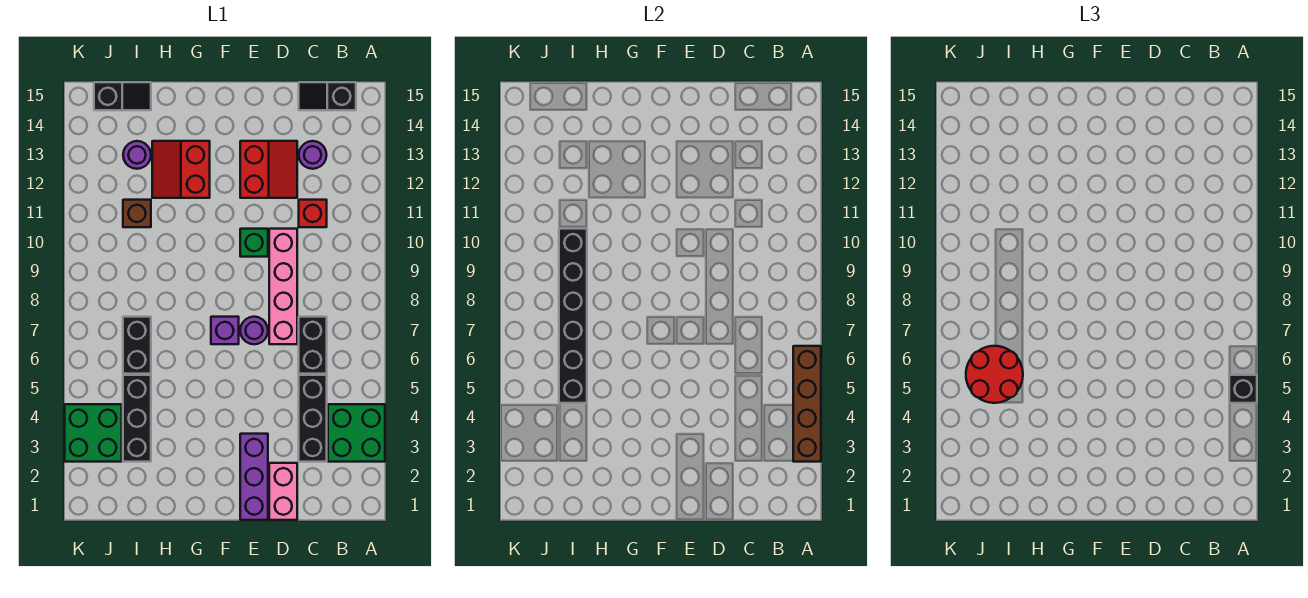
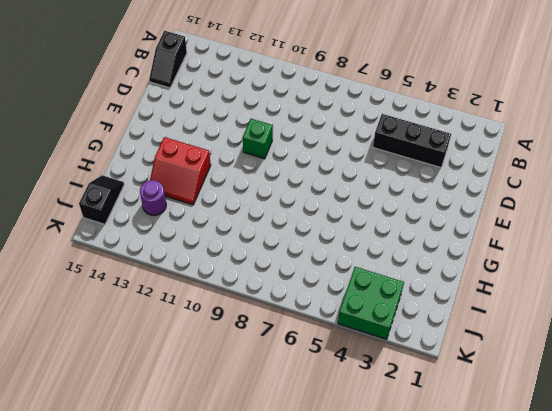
none -> green 2x2 brick [328,404,385,462]
none -> black 1x2 brick [299,317,327,374]
none -> red 1x1 brick [299,200,327,227]

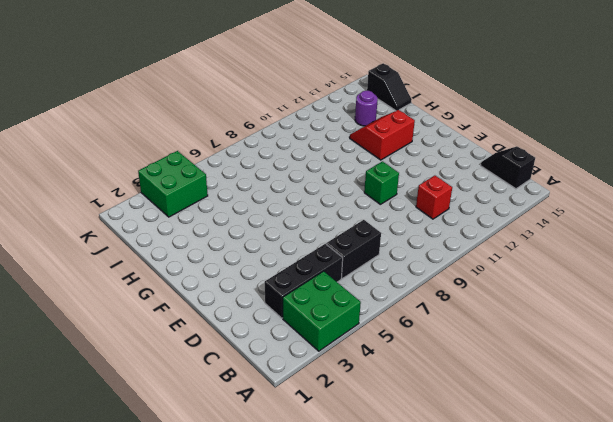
none -> purple 1x1 round brick [299,141,327,169]
none -> pink 1x2 brick [269,463,297,520]
none -> pink 1x4 brick [269,229,297,344]

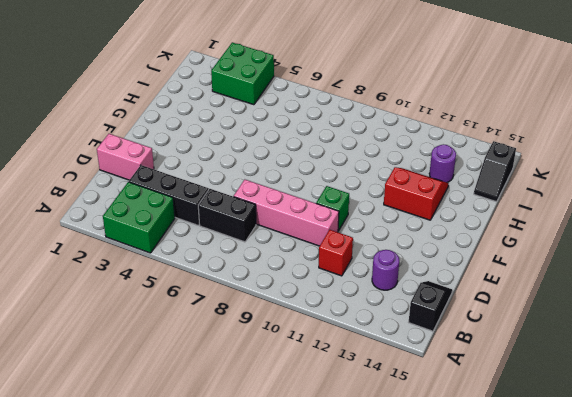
none -> red 2x2 slope [240,141,297,198]
none -> purple 1x3 brick [240,434,268,520]
none -> purple 1x1 round brick [240,317,268,344]

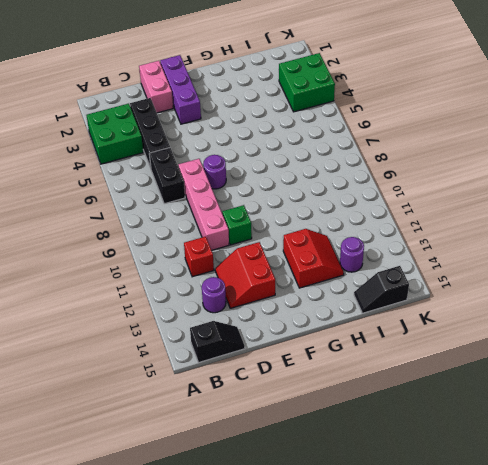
none -> purple 1x1 brick [211,317,239,344]
none -> black 1x3 brick [123,375,151,462]
none -> black 1x2 brick [123,317,151,374]

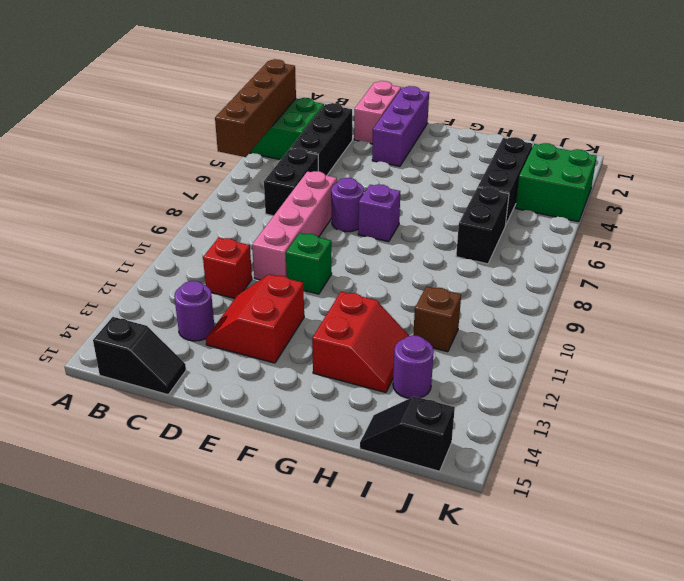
none -> black 1x6 brick [559,229,587,403]
none -> black 1x1 brick [1229,375,1257,403]
none -> red 2x2 round brick [966,346,1023,403]

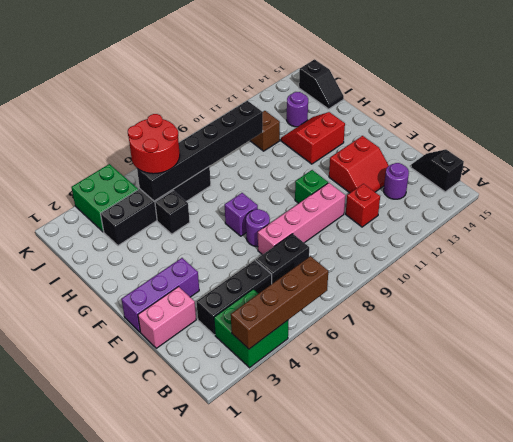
black 1x1 brick [155,191,190,234] -> black 1x1 brick moved to [1229,375,1257,403]

